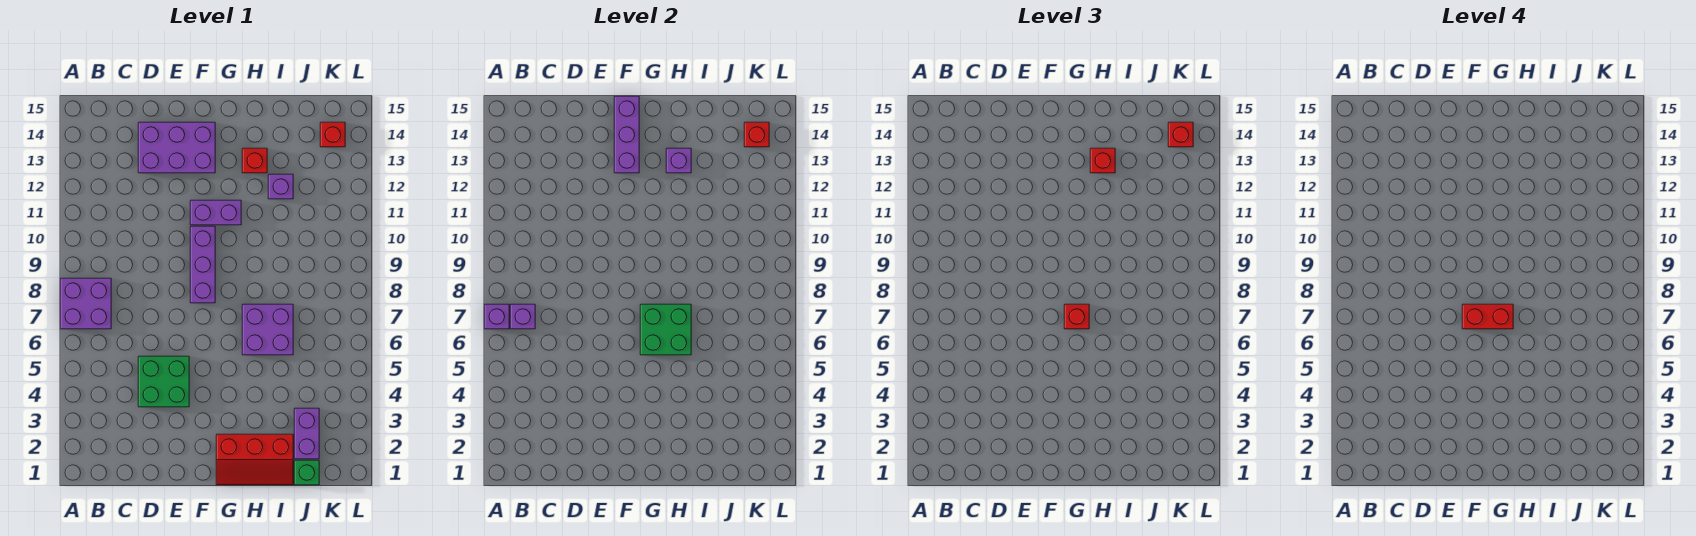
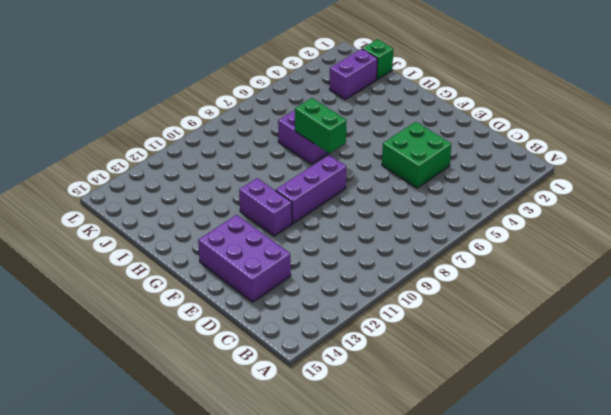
green 1x2 brick [295,98,347,153] -> green 2x2 brick [640,304,691,355]
none -> purple 2x2 brick [60,278,111,329]
none -> red 2x3 slope [216,434,293,485]
none -> red 1x1 brick [242,148,267,173]

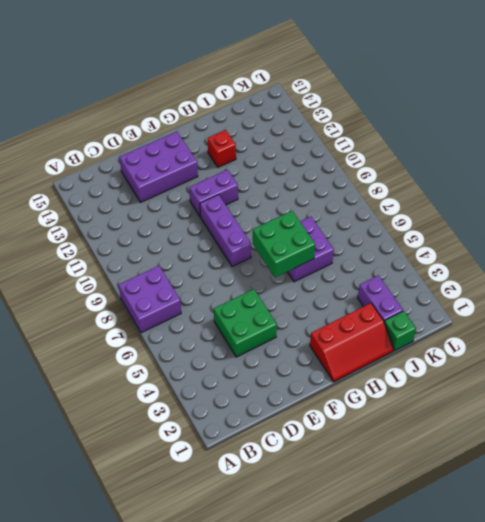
none -> purple 1x1 brick [268,174,293,199]
none -> red 1x1 brick [320,122,345,147]
none -> purple 1x1 brick [484,304,509,329]

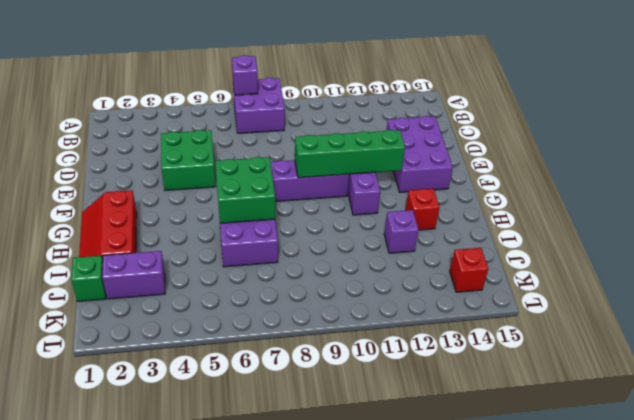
green 1x4 brick [295,130,405,178] -> none
none -> purple 1x1 brick [510,304,535,329]
none -> purple 1x3 brick [614,96,639,173]
none -> purple 1x1 brick [666,148,691,173]

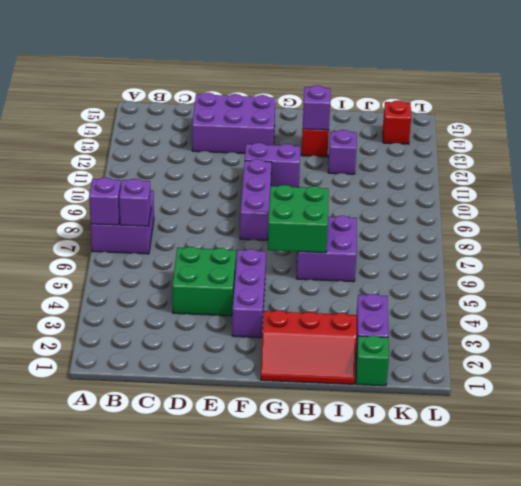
purple 1x3 brick [232,249,266,338] -> purple 1x3 brick moved to [614,96,639,173]
none -> red 1x1 brick [744,122,769,147]
none -> red 1x1 brick [1064,304,1089,329]
none -> red 1x1 brick [1090,148,1115,173]

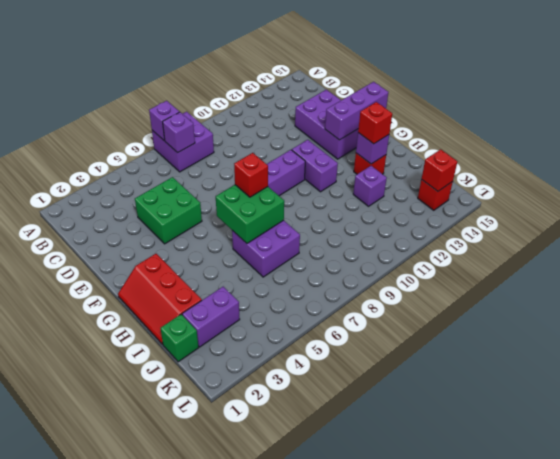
none -> red 1x1 brick [1168,122,1193,147]
none -> red 1x2 brick [1462,304,1513,329]

